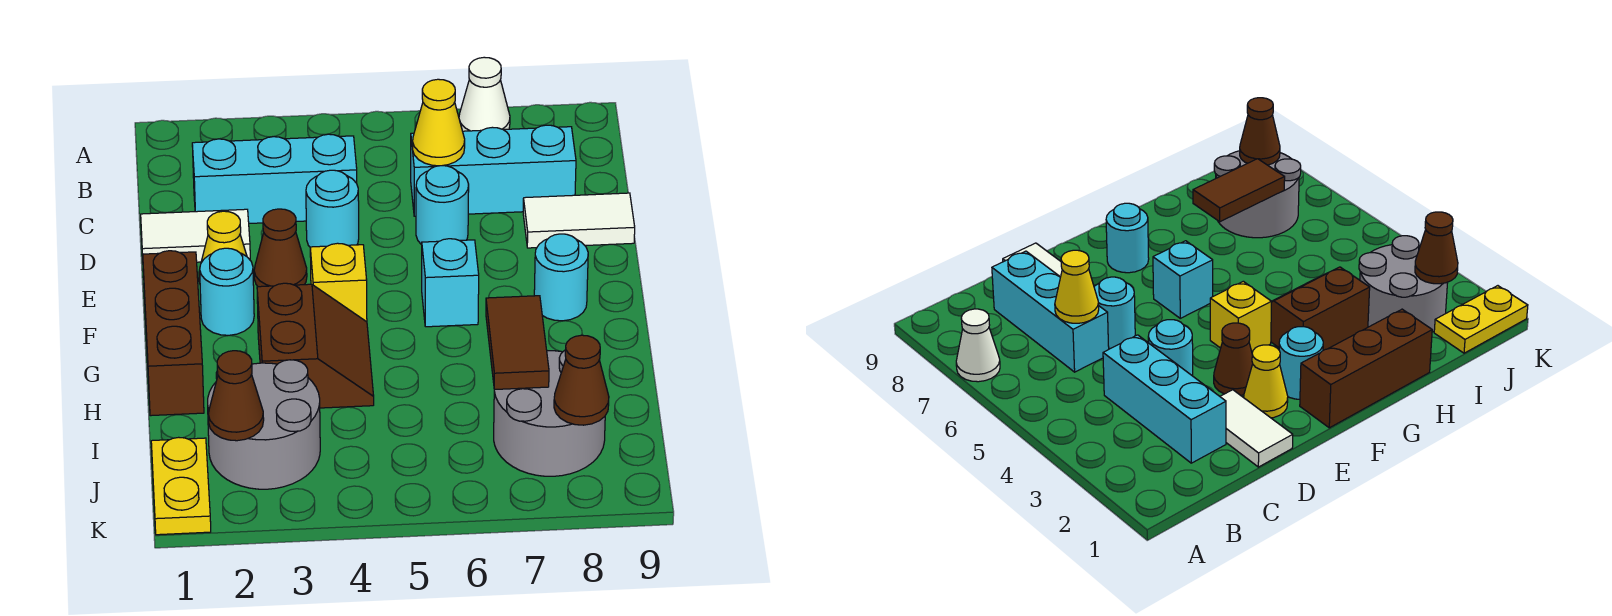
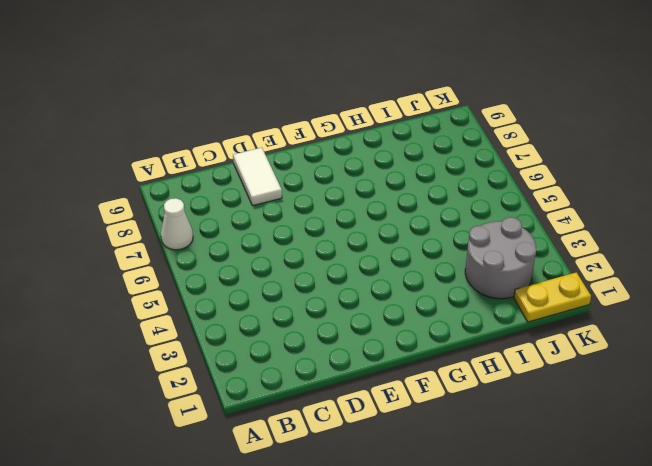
none -> cyan 1x3 brick [192,134,357,223]
none -> cyan 1x3 brick [411,125,576,216]
none -> white 1x2 tile [141,209,250,262]

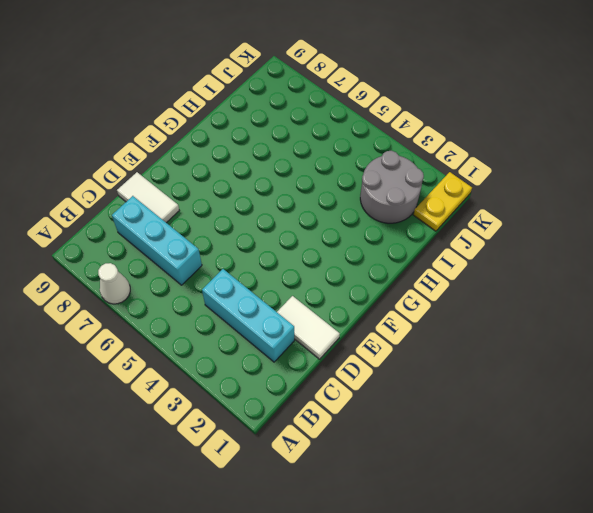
none -> cyan 1x1 round brick [306,170,359,247]
none -> cyan 1x1 round brick [416,166,469,245]
none -> yellow 1x1 cone [199,211,247,283]

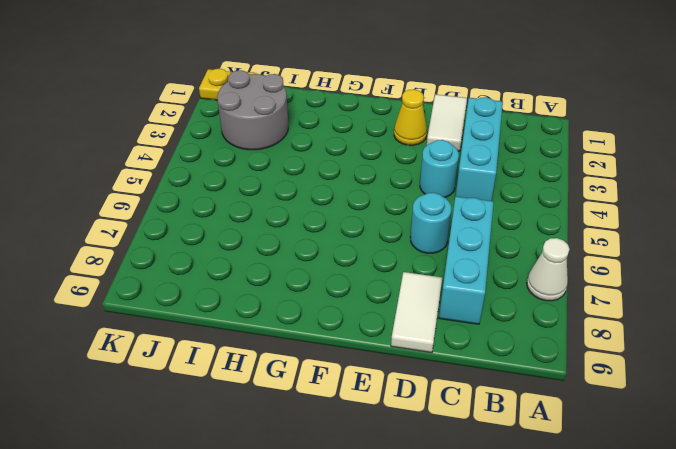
none -> brown 1x1 cone [254,209,307,287]
none -> brown 1x3 brick [143,251,204,416]
none -> cyan 1x1 round brick [200,248,254,335]

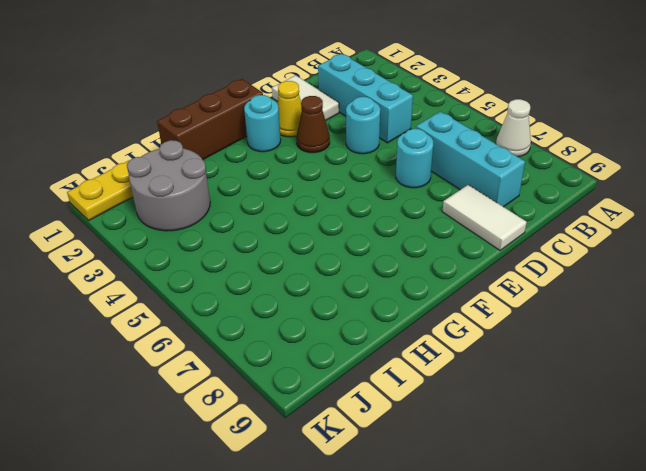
none -> yellow 1x1 brick [310,243,367,322]
none -> cyan 1x1 brick [422,239,479,327]
none -> cyan 1x1 round brick [534,234,588,321]

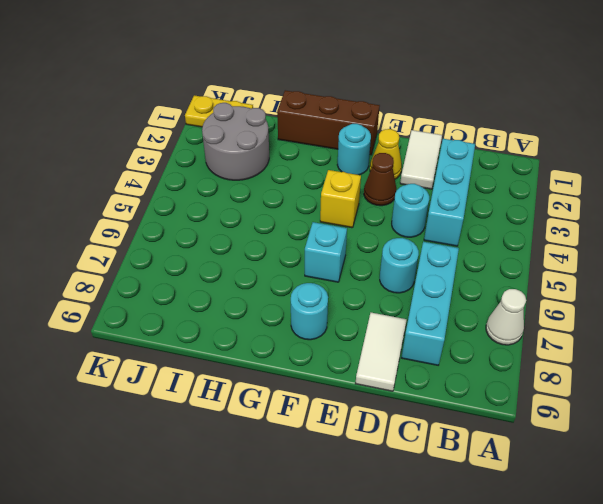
none -> brown 2x2 slope [257,283,374,408]
none -> grey 2x2 round brick [494,350,605,476]
none -> yellow 1x1 cone [413,79,465,166]

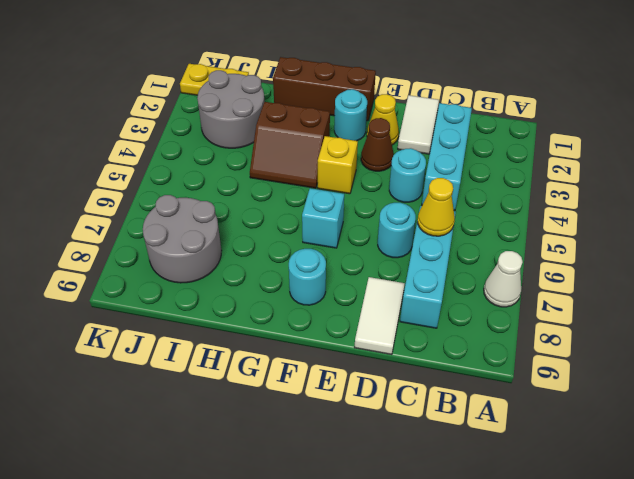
none -> brown 1x2 tile [486,296,549,390]
none -> brown 1x1 cone [208,351,264,441]
none -> brown 1x1 cone [554,335,609,425]

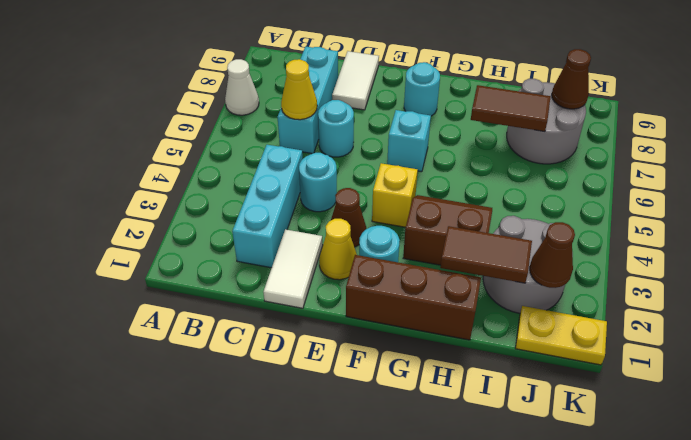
brown 1x2 tile [440,226,532,283] -> none

